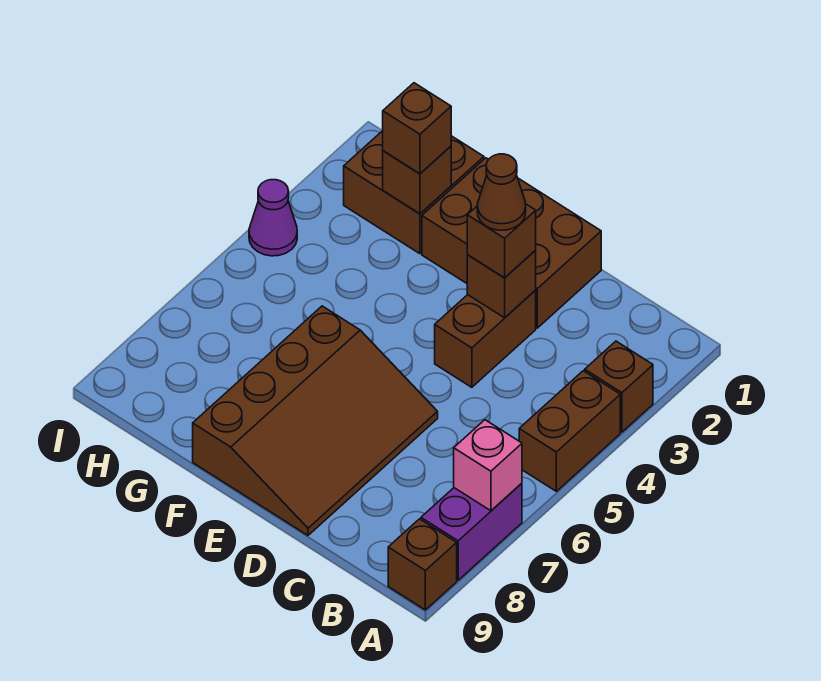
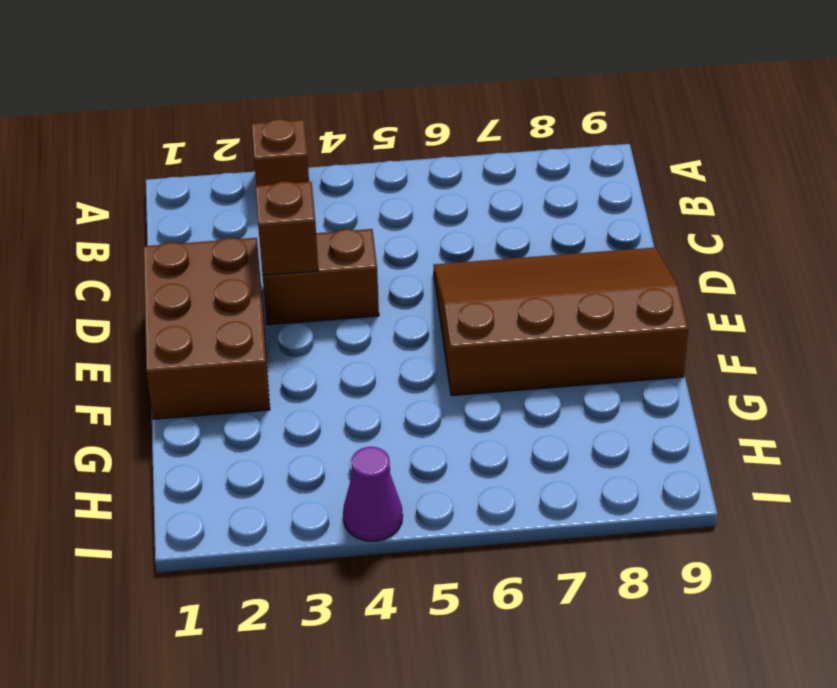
none -> brown 1x2 brick [519,371,620,491]
none -> purple 1x2 brick [421,483,522,580]
none -> brown 1x1 brick [388,519,457,610]

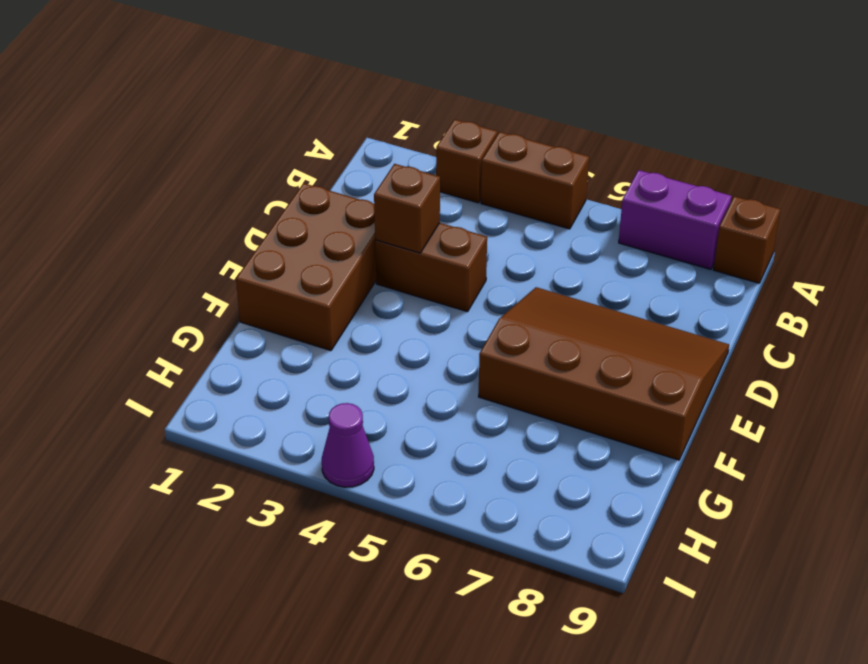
none -> brown 2x2 brick [344,131,484,254]
none -> pink 1x1 brick [454,420,522,511]
none -> brown 1x1 brick [383,146,451,214]

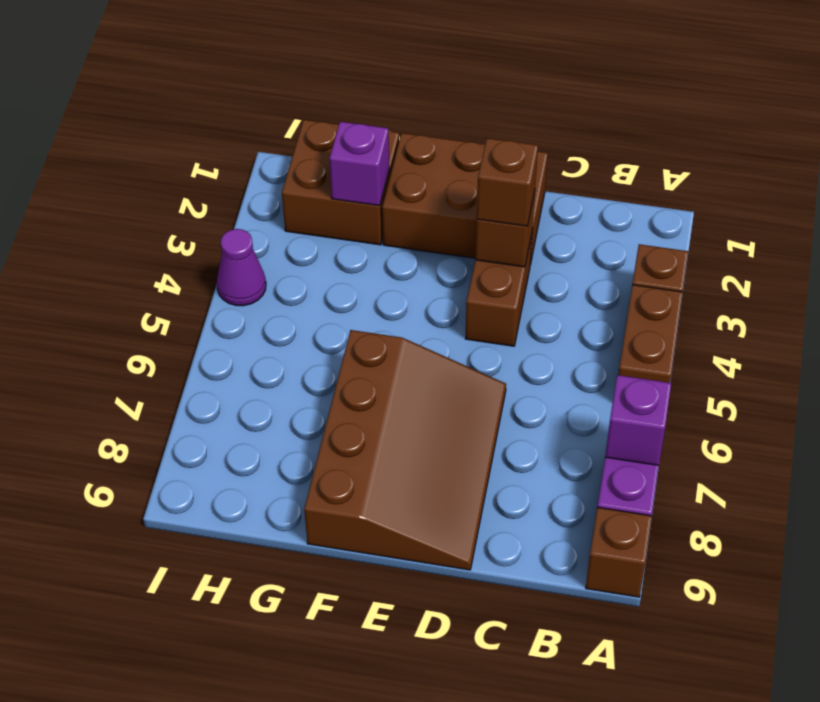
purple 1x1 brick [605,375,671,465] -> pink 1x1 brick [454,420,522,511]
purple 1x1 brick [329,122,389,206] -> brown 1x1 brick [383,146,451,214]
none -> brown 1x1 brick [383,83,451,174]
none -> brown 1x1 cone [477,154,526,230]

